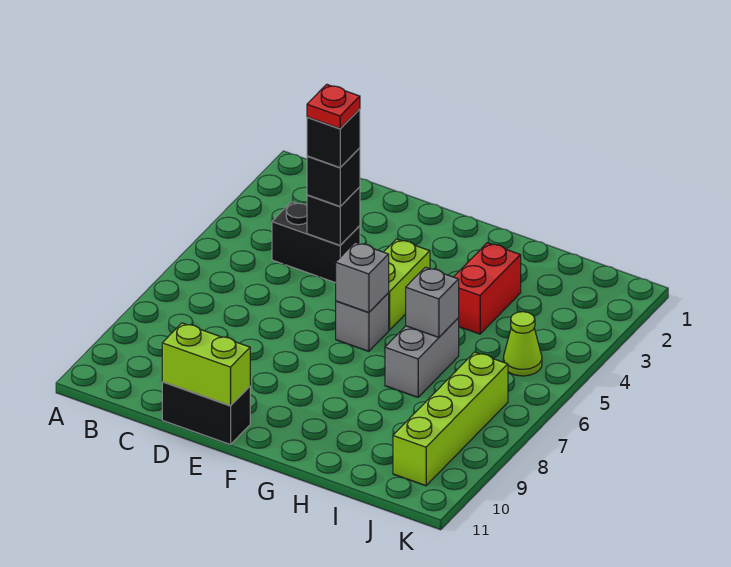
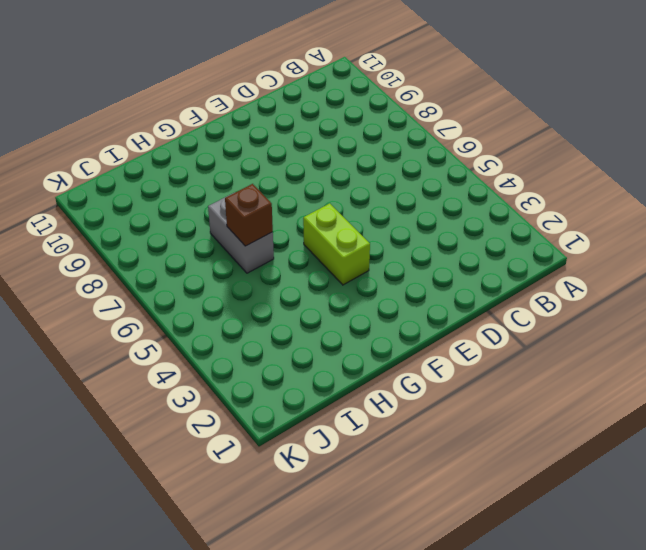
brown 1x1 brick [225,184,273,246] -> grey 1x1 brick [406,267,459,337]
none -> black 1x2 brick [272,202,360,283]
none -> black 1x2 brick [162,382,250,445]
none -> grey 1x1 brick [336,293,389,351]

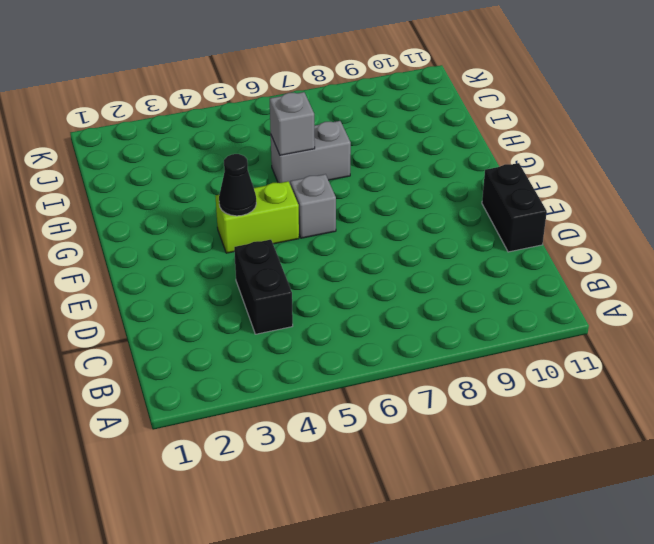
black 1x1 cone [219,154,256,216] -> none
none -> red 1x2 brick [454,243,521,334]
none -> lime 1x1 cone [503,312,542,376]
none -> lime 1x4 brick [393,352,508,486]

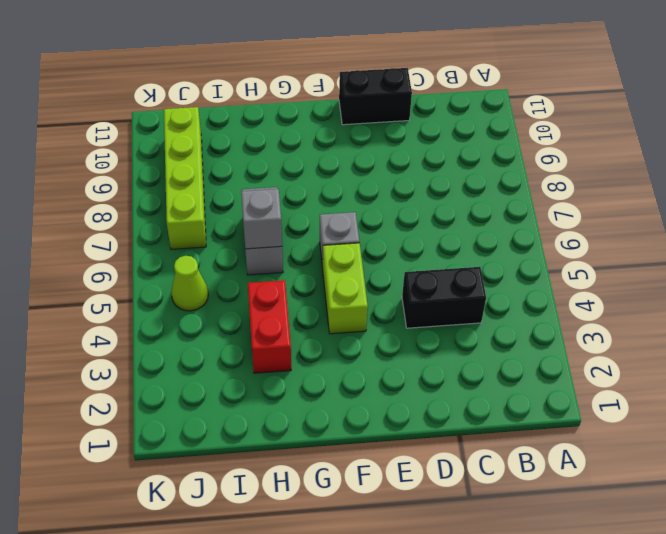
none -> black 1x1 brick [307,187,360,245]
none -> lime 1x2 brick [162,323,250,406]
none -> grey 1x1 brick [336,242,389,313]

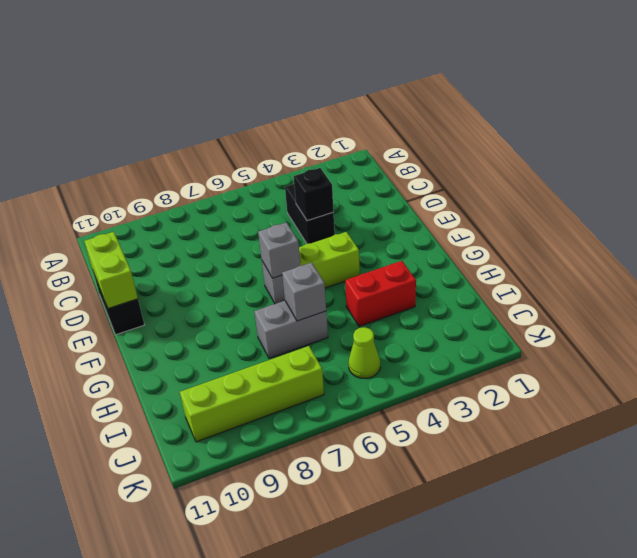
none -> black 1x1 brick [307,148,360,206]
none -> black 1x1 brick [307,109,360,168]
none -> red 1x1 plate [307,84,360,129]

